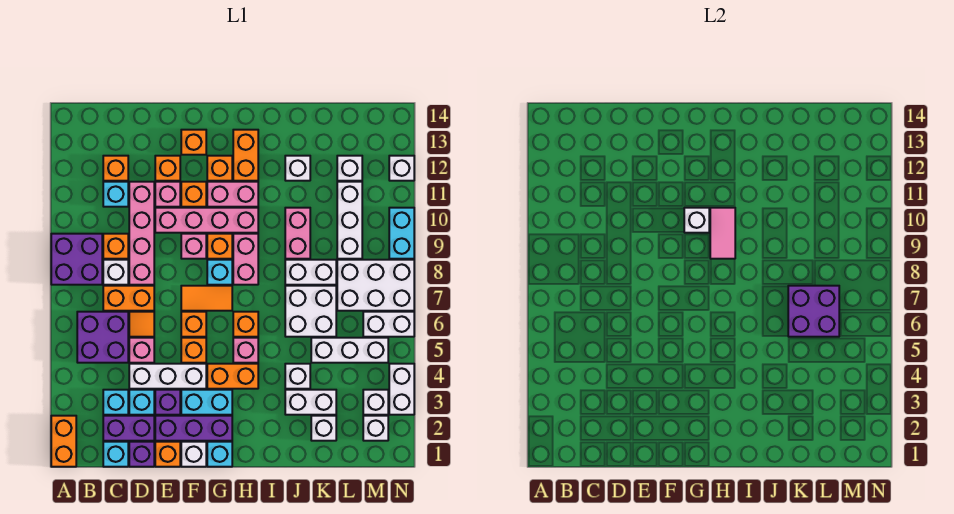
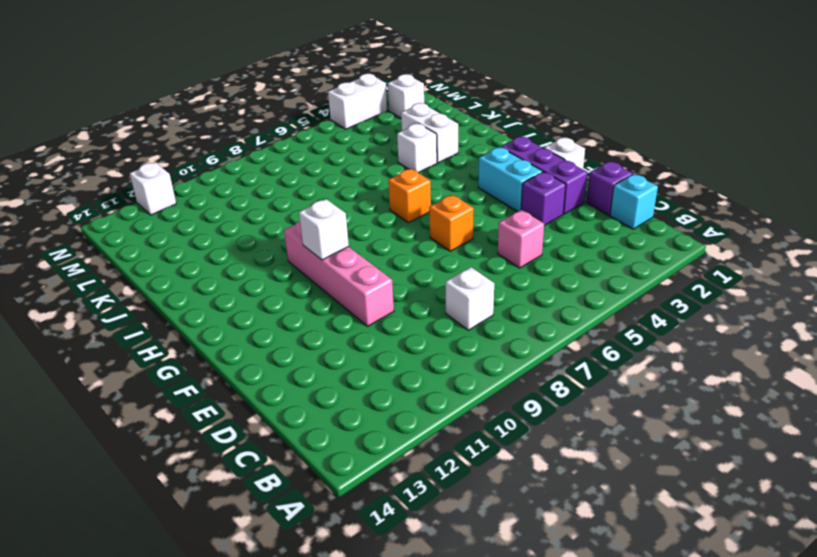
none -> orange 1x2 brick [51,416,76,467]
none -> purple 2x2 brick [51,234,102,285]
none -> purple 2x2 brick [77,312,128,363]
none -> purple 1x2 brick [103,416,154,441]

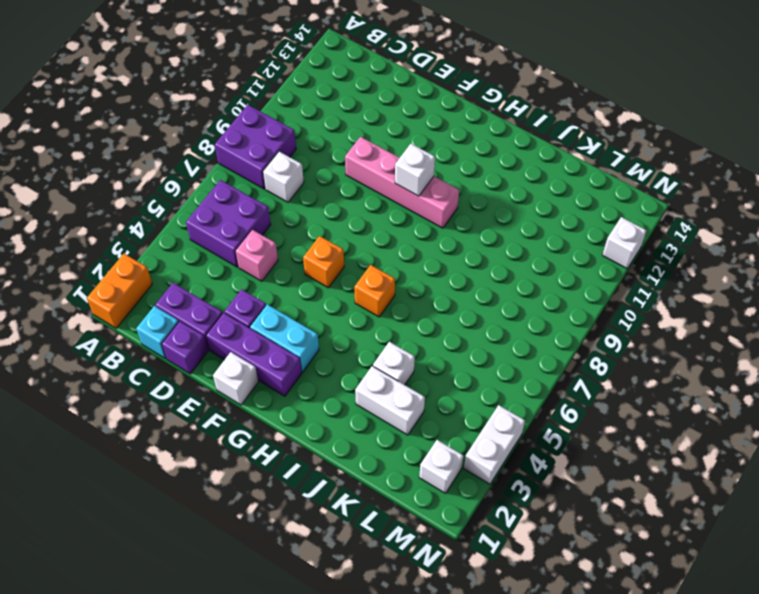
none -> cyan 1x1 brick [103,390,128,415]
none -> orange 1x2 brick [103,286,154,311]
none -> orange 1x1 brick [103,234,128,259]
none -> cyan 1x1 brick [103,182,128,207]

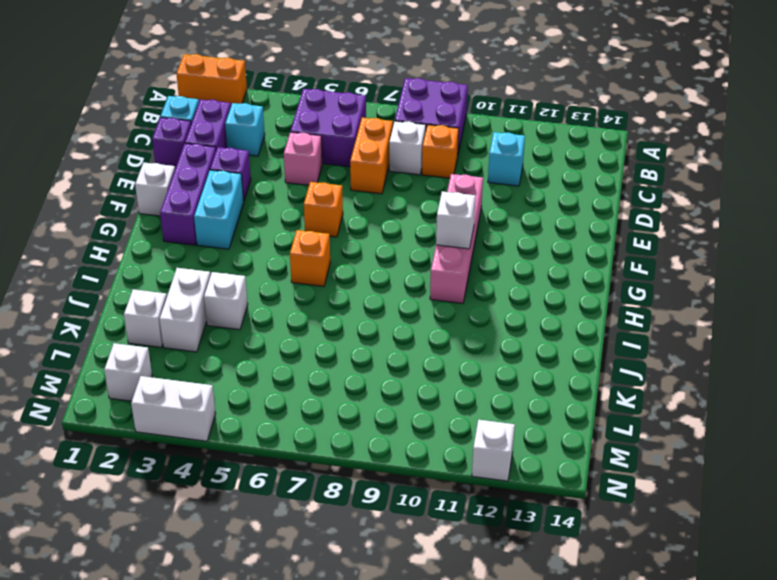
none -> orange 1x1 brick [103,156,128,181]
none -> cyan 1x1 brick [129,390,154,415]
none -> white 1x3 brick [129,364,206,389]
none -> orange 1x1 tile [129,312,154,337]

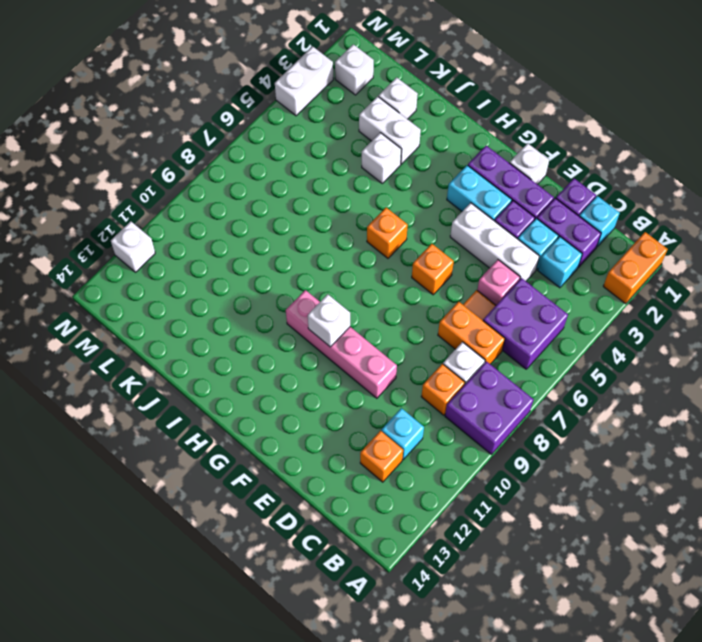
none -> pink 1x4 brick [129,182,154,285]
none -> orange 1x1 brick [155,442,180,467]
none -> pink 1x1 brick [155,182,180,207]
none -> orange 1x1 brick [155,156,180,181]

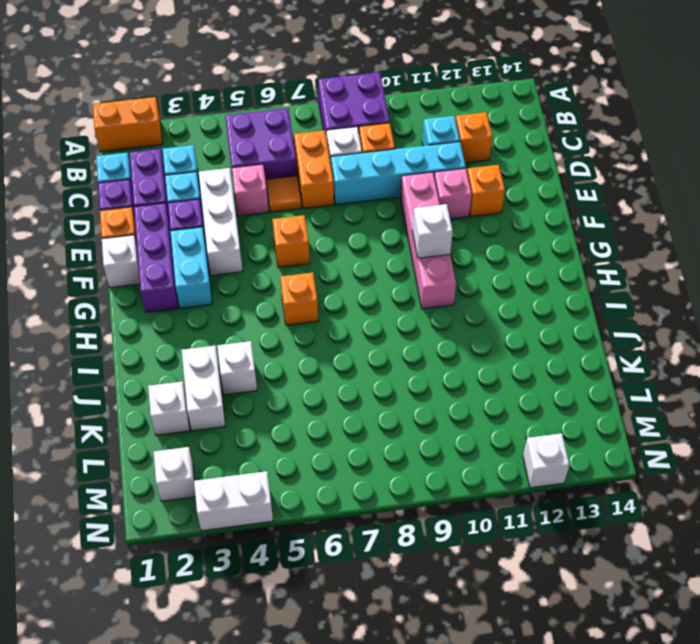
cyan 1x4 brick [331,142,466,205] -> pink 1x4 brick [129,182,154,285]
none -> orange 1x1 brick [181,338,206,363]
none -> orange 1x2 tile [181,286,232,311]
none -> pink 1x1 brick [181,234,206,259]
none -> orange 1x1 brick [181,182,206,207]

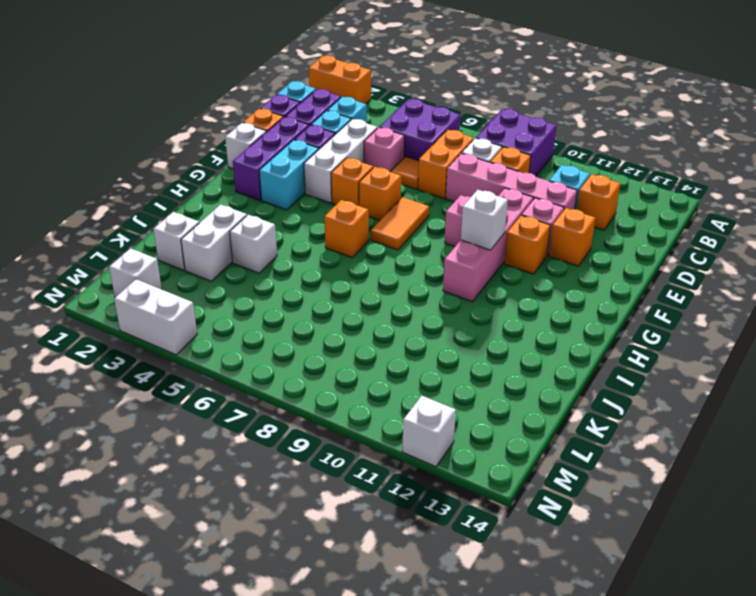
none -> orange 1x1 brick [181,130,206,155]
none -> cyan 1x1 brick [207,442,232,467]
none -> orange 1x2 brick [207,364,258,389]
none -> cyan 1x1 brick [207,260,232,285]

